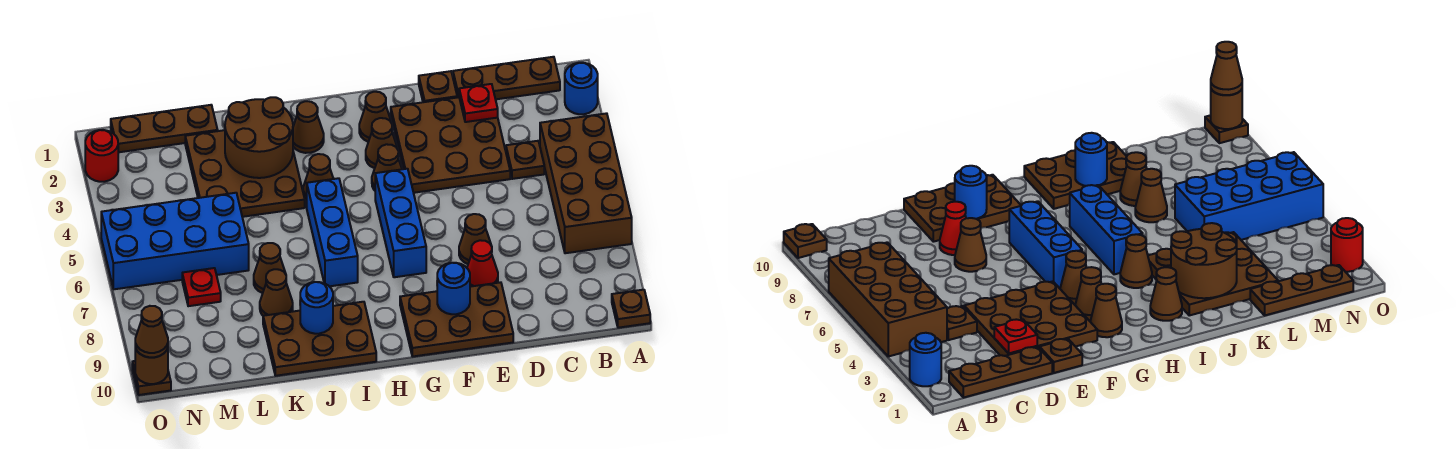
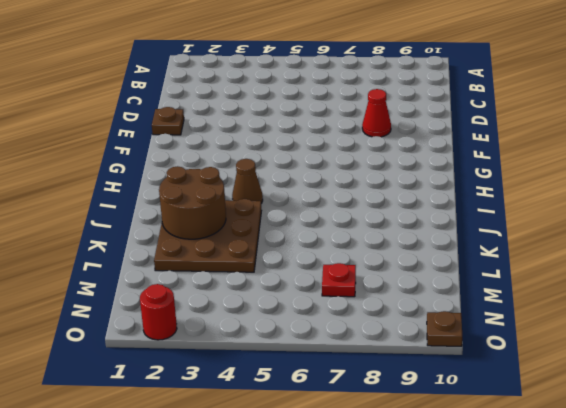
none -> blue 1x1 round brick [565,63,598,114]
none -> brown 2x4 brick [540,113,632,253]
none -> brown 1x1 plate [612,290,650,328]
none -> brown 1x3 plate [453,57,560,99]

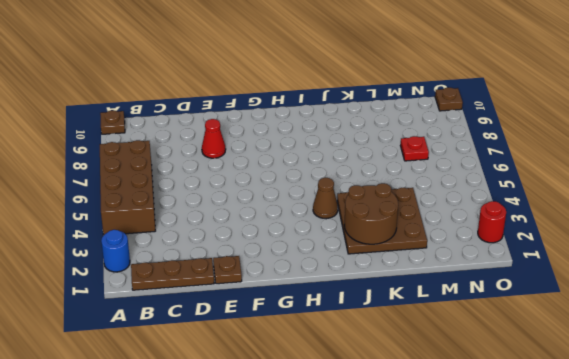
none -> brown 1x1 plate [506,141,544,179]
none -> brown 3x3 plate [391,97,510,193]
none -> brown 1x1 cone [459,214,491,264]
none -> brown 2x3 plate [400,282,513,356]

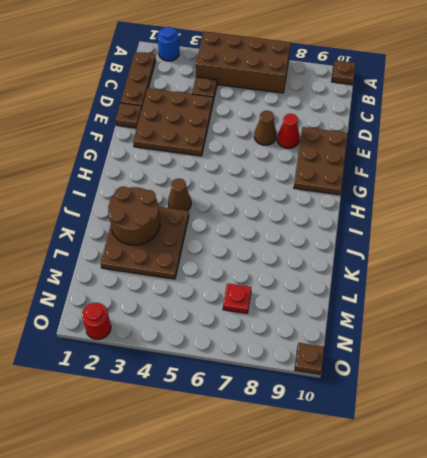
none -> brown 1x1 cone [359,92,392,142]
none -> brown 1x1 cone [366,118,398,168]
none -> brown 1x1 cone [372,144,402,190]
none -> blue 1x3 brick [375,169,426,277]

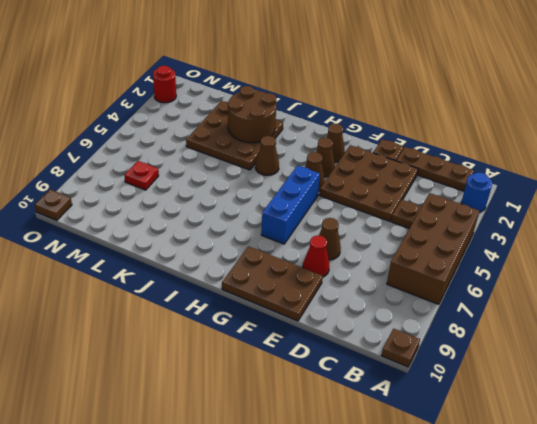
none -> brown 1x1 cone [293,101,324,153]
none -> blue 1x3 brick [307,178,358,286]
none -> brown 2x3 plate [263,302,376,376]
none -> brown 1x1 cone [254,243,286,293]

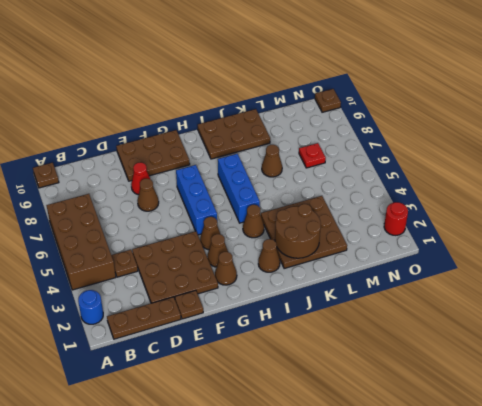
none -> brown 1x1 cone [260,269,293,316]
none -> brown 1x3 plate [111,105,218,152]
none -> blue 2x4 brick [101,193,249,289]
none -> red 1x1 plate [459,84,498,122]

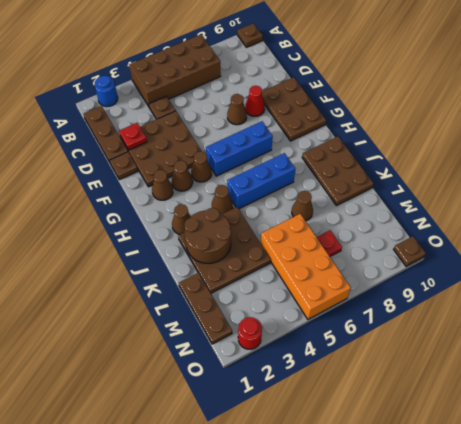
orange 2x4 brick [261,214,351,319] -> blue 2x4 brick [101,193,249,289]
none -> brown 1x1 cone [260,269,293,316]
none -> blue 1x1 round brick [437,263,470,314]
none -> blue 1x1 round brick [300,282,333,334]
none -> brown 1x1 round brick [135,348,168,384]

